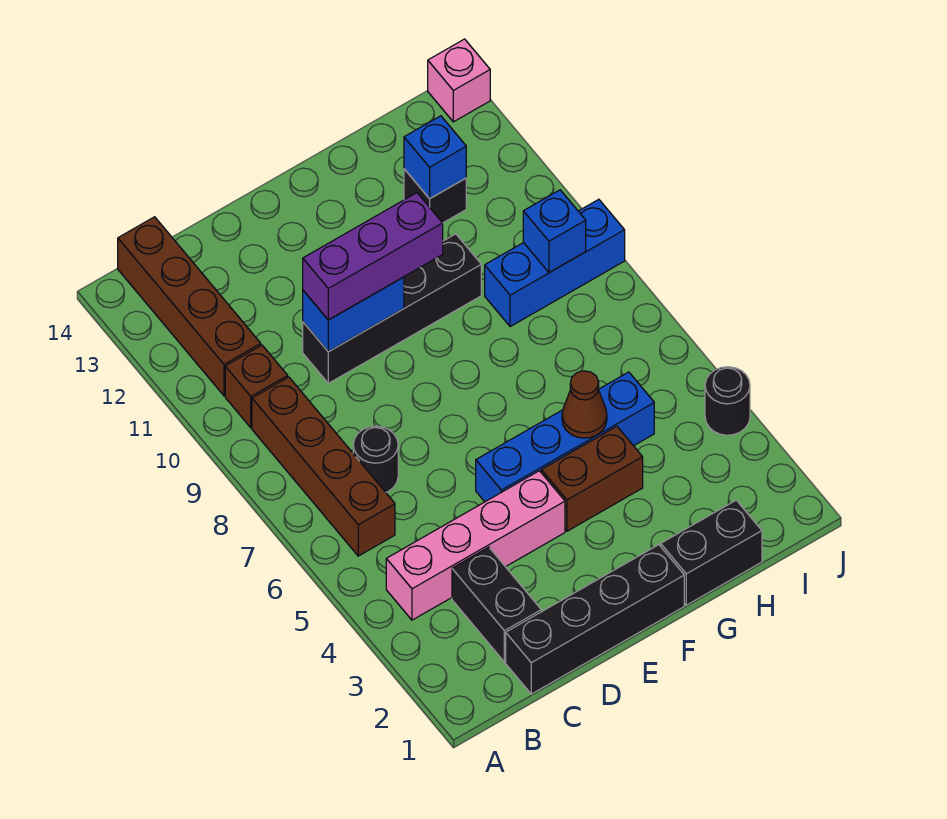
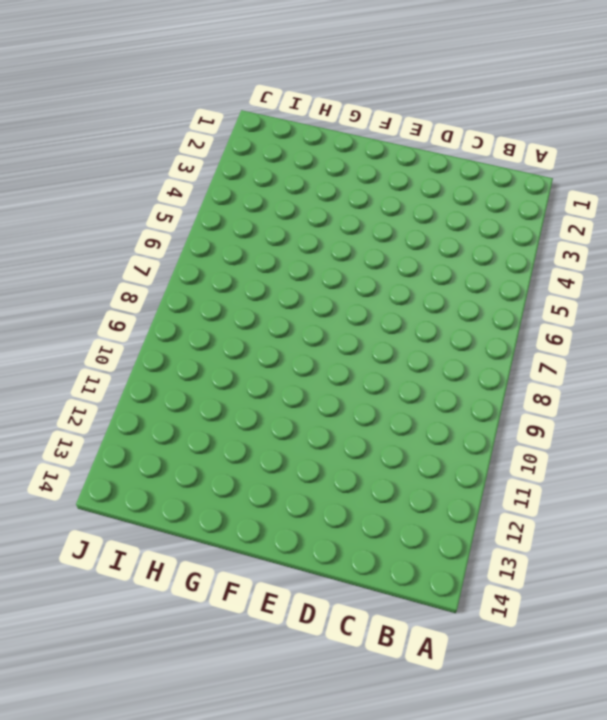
none -> pink 1x4 brick [386,471,565,620]
none -> brown 1x4 brick [252,377,395,556]
none -> brown 1x1 brick [225,345,288,428]

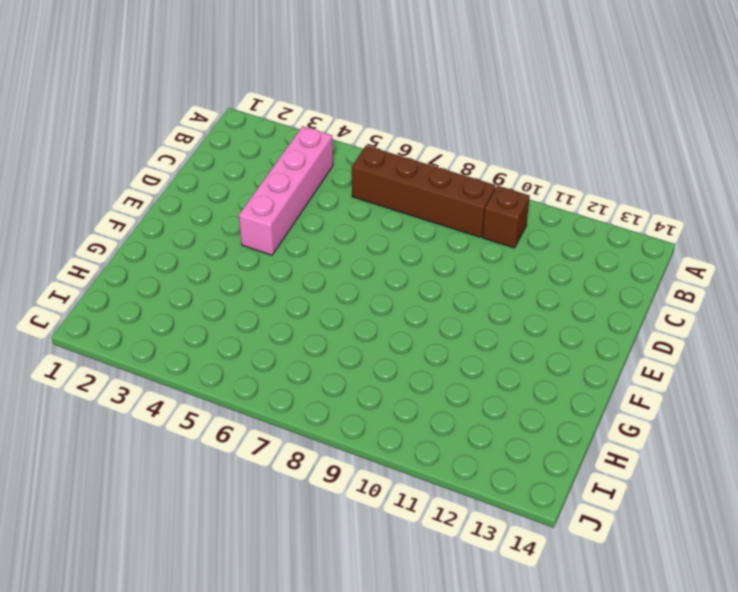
none -> brown 1x4 brick [118,217,261,396]
none -> black 1x4 brick [506,545,684,694]
none -> black 1x2 brick [452,547,541,662]

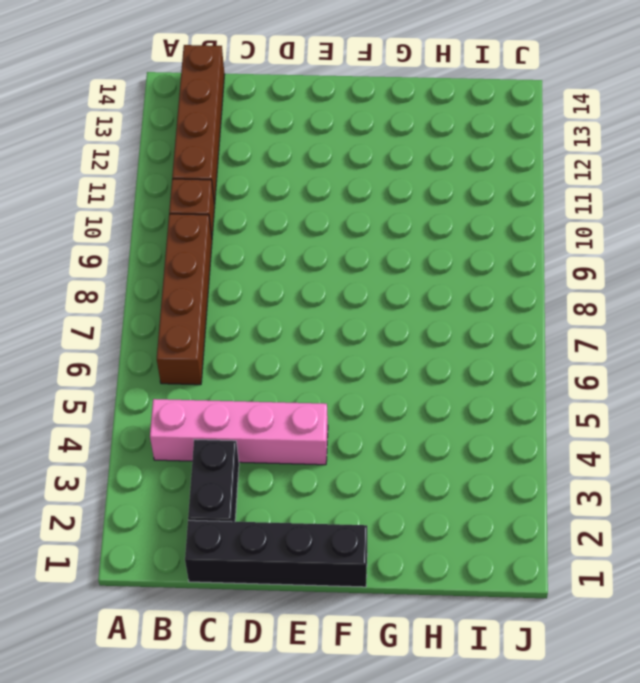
none -> black 1x1 round brick [353,426,398,492]
none -> black 1x4 brick [303,234,481,383]
none -> blue 1x4 brick [476,372,654,502]

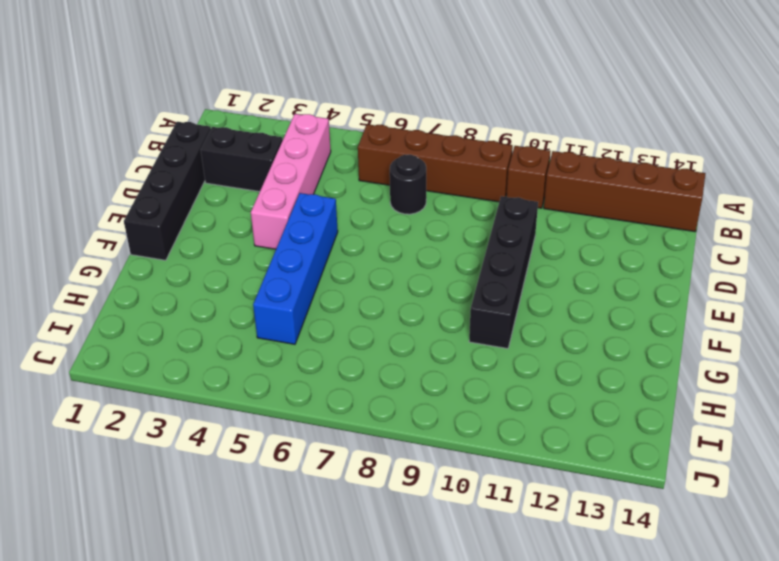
none -> brown 1x2 brick [541,426,643,531]
none -> black 1x2 brick [661,500,762,605]
none -> blue 1x3 brick [485,199,625,327]

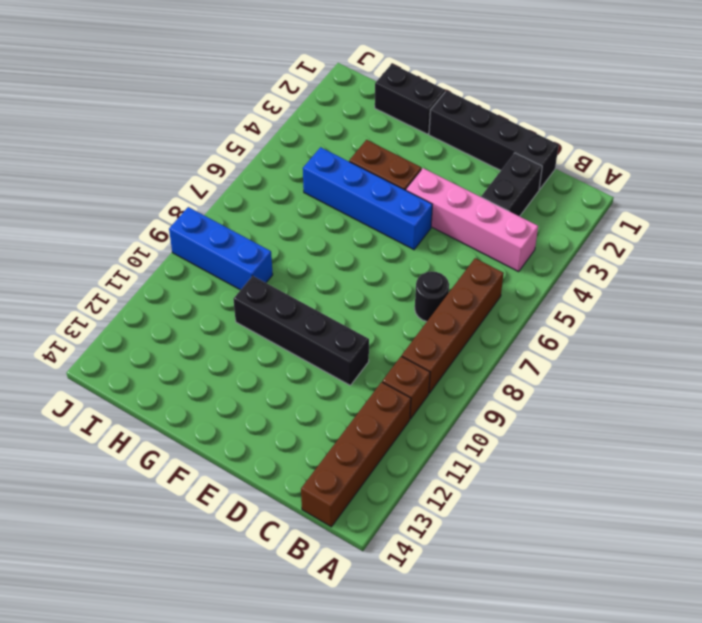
none -> black 1x1 brick [404,169,466,223]
none -> black 1x1 round brick [705,367,750,435]
none -> pink 1x1 brick [428,39,490,122]

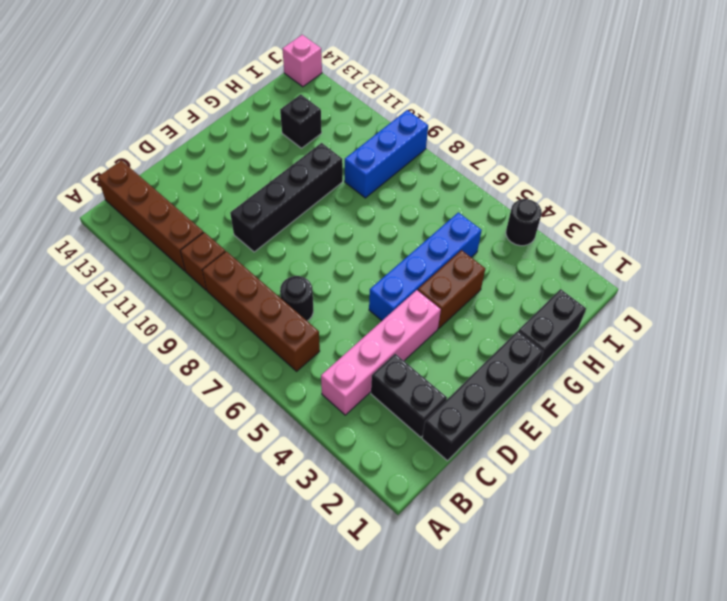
none -> blue 1x2 brick [303,277,404,352]
none -> brown 1x1 cone [562,371,607,438]
none -> blue 1x1 brick [404,116,466,199]

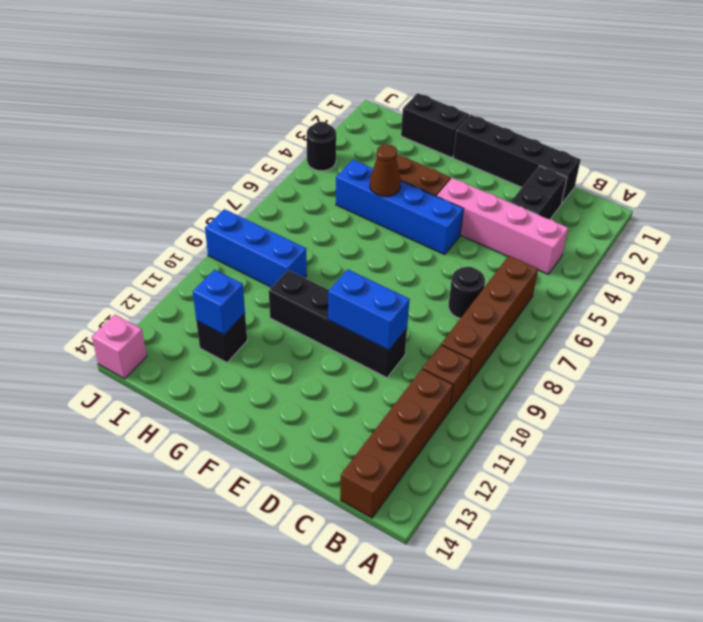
none -> blue 1x1 brick [523,190,586,273]
none -> purple 1x3 brick [303,193,443,320]

